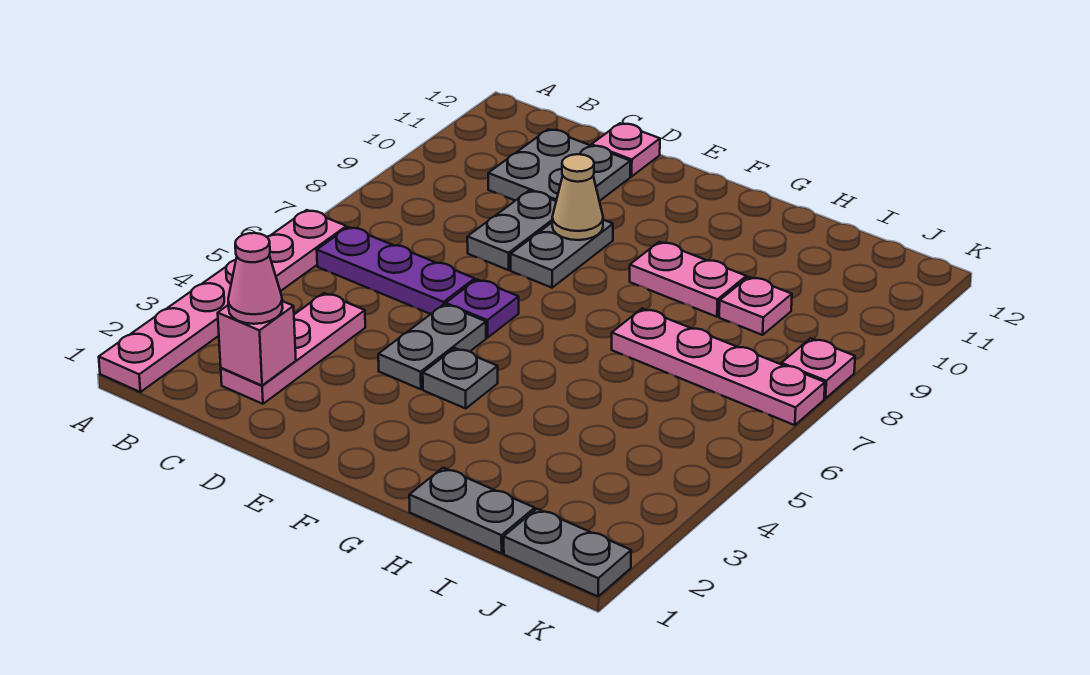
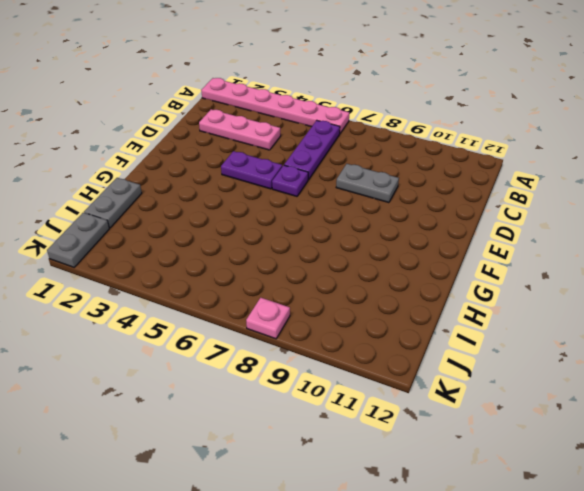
purple 1x2 plate [221,151,282,189] -> grey 1x2 plate [378,304,486,389]
none -> grey 2x2 plate [488,129,630,201]
none -> pink 1x1 plate [591,123,660,177]
none -> grey 1x2 plate [511,220,613,288]

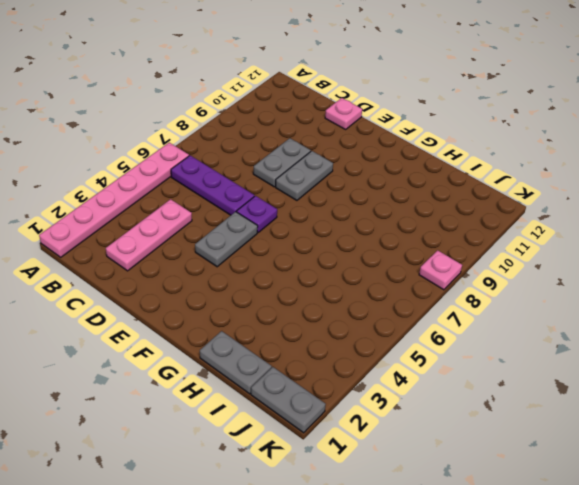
none -> grey 2x2 plate [488,129,630,201]
none -> grey 1x1 plate [423,348,498,408]
none -> pink 1x2 plate [630,242,746,317]

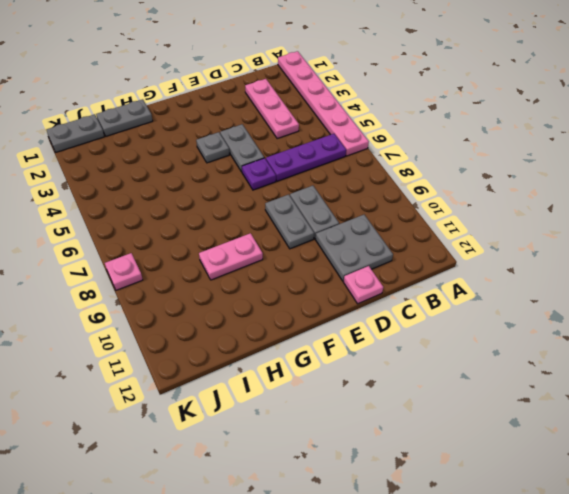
none -> pink 1x4 plate [612,309,825,425]
none -> pink 1x1 plate [719,277,792,335]
none -> pink 1x1 brick [218,301,296,386]

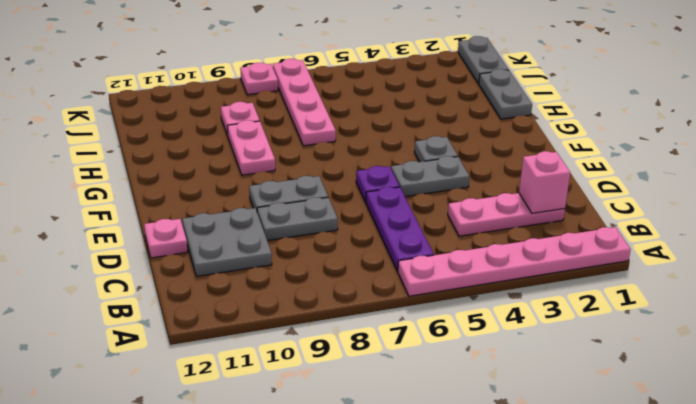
none -> tan 1x1 cone [552,154,603,240]
none -> pink 1x1 cone [228,233,283,324]

